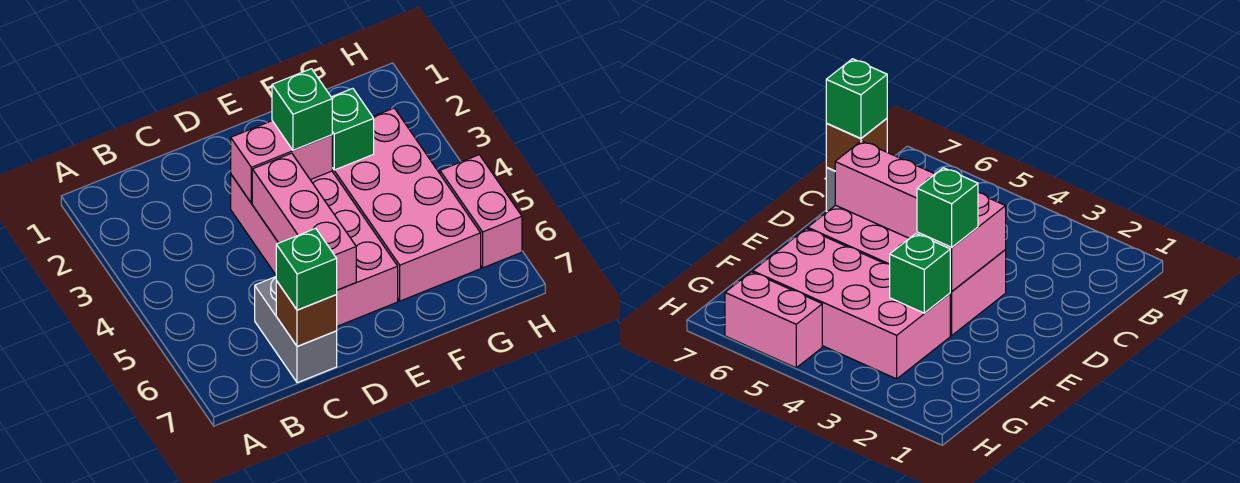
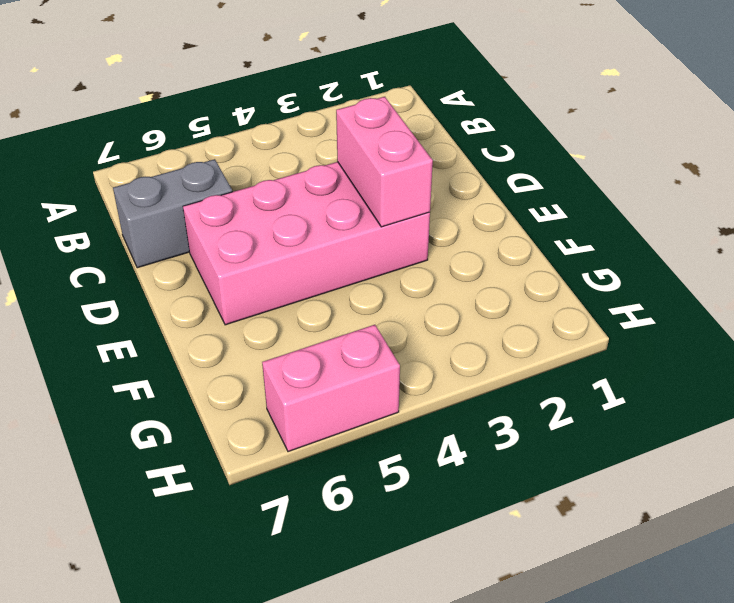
none -> pink 2x4 brick [332,108,481,301]
none -> brown 1x1 brick [276,281,337,346]

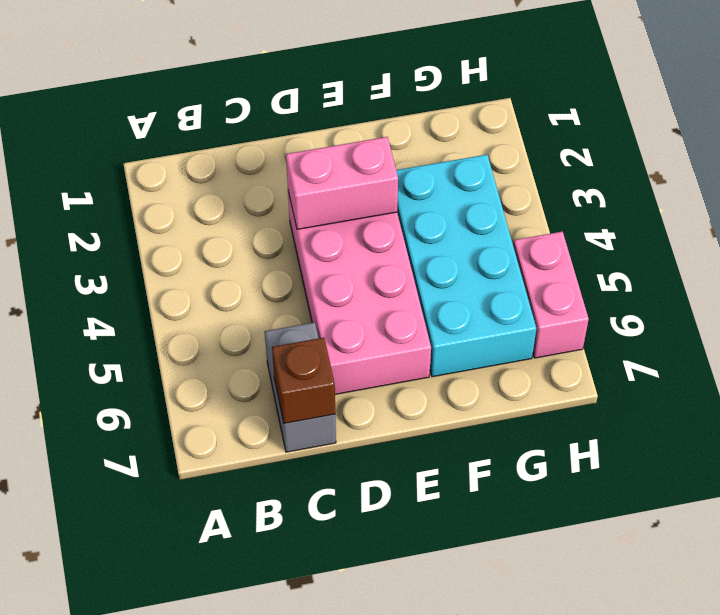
cyan 2x4 brick [396,155,536,377] -> pink 2x4 brick [332,108,481,301]
none -> pink 1x3 brick [252,153,356,290]
none -> green 1x1 brick [331,88,374,170]

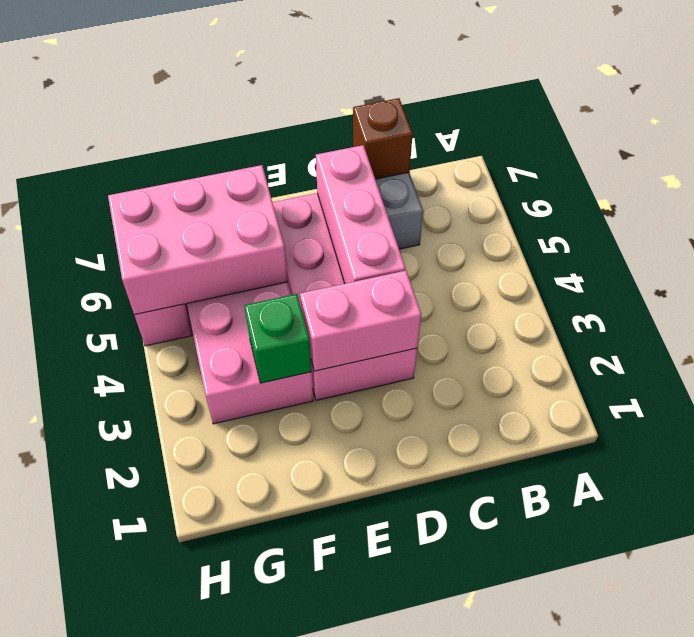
pink 2x3 brick [108,165,288,315] -> none
none -> green 1x1 brick [276,228,337,310]
none -> green 1x1 brick [272,69,332,150]

